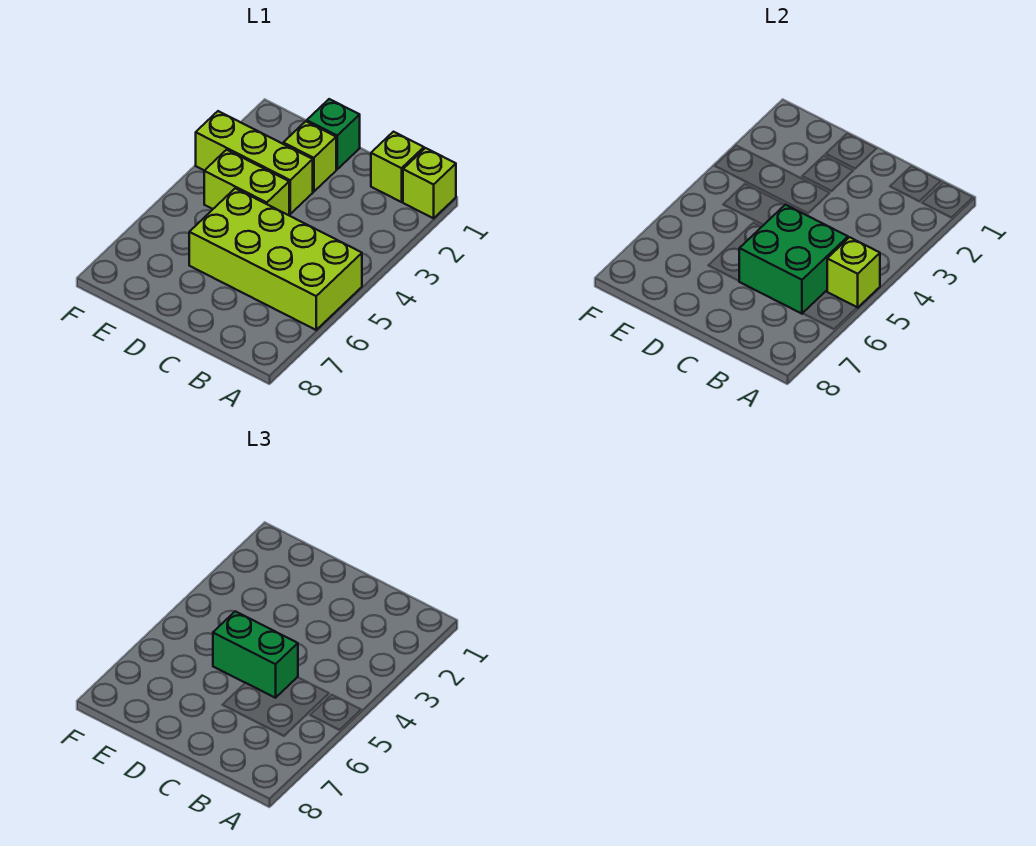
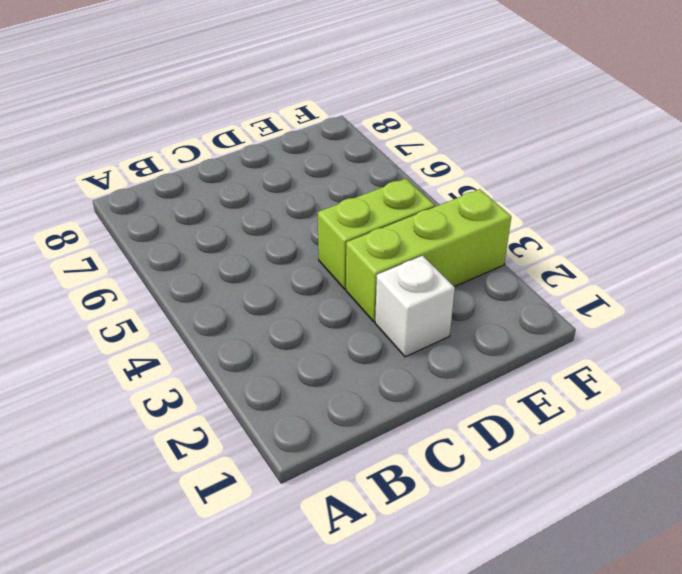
white 1x1 brick [375,256,455,357] -> lime 1x1 brick [283,121,336,192]
none -> lime 1x1 brick [403,148,456,218]
none -> lime 2x4 brick [189,188,362,330]

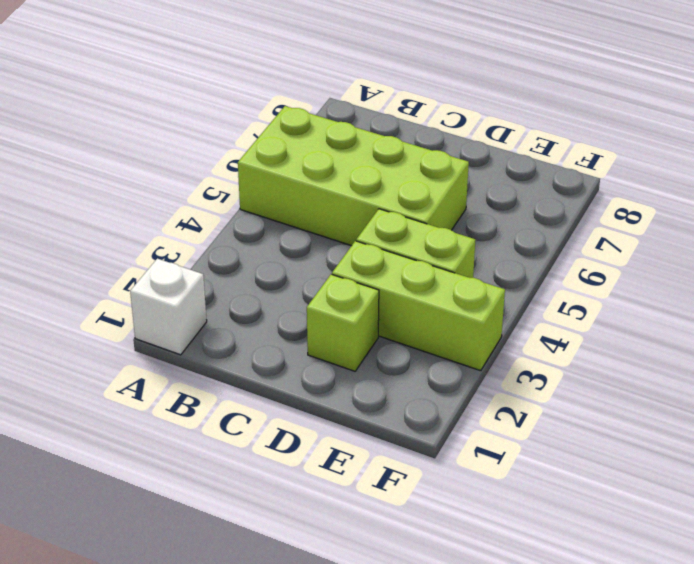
white 1x1 brick [130,259,207,355] -> lime 1x1 brick [403,148,456,218]
none -> lime 1x1 brick [371,132,424,202]
none -> green 1x1 brick [307,99,360,169]

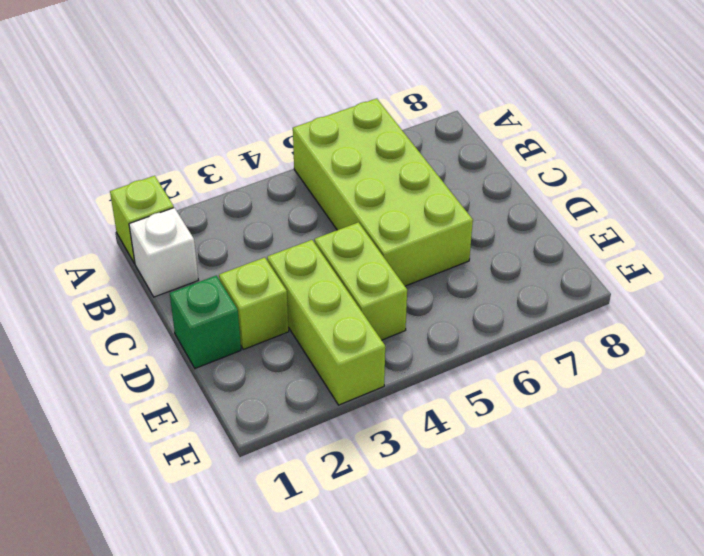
white 1x1 brick [129,208,198,297] -> lime 1x1 brick [371,132,424,202]
none -> lime 1x1 brick [827,237,880,308]
none -> green 2x2 brick [739,205,848,314]

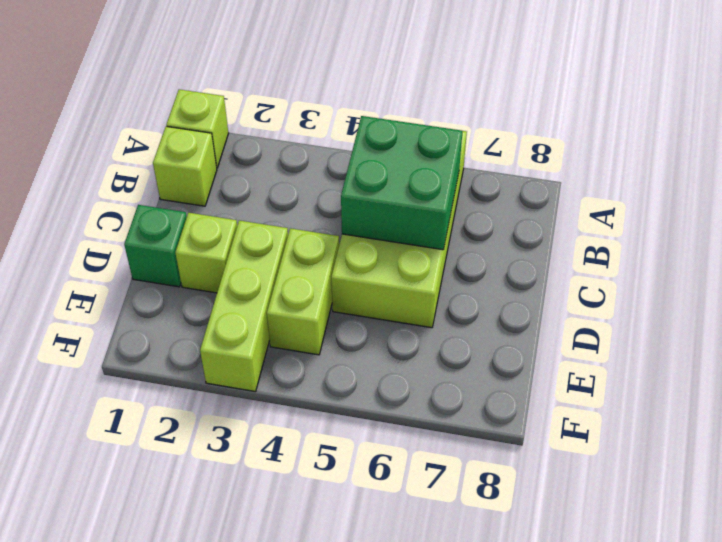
none -> lime 1x1 brick [827,237,880,308]
none -> green 1x2 brick [213,611,298,698]

